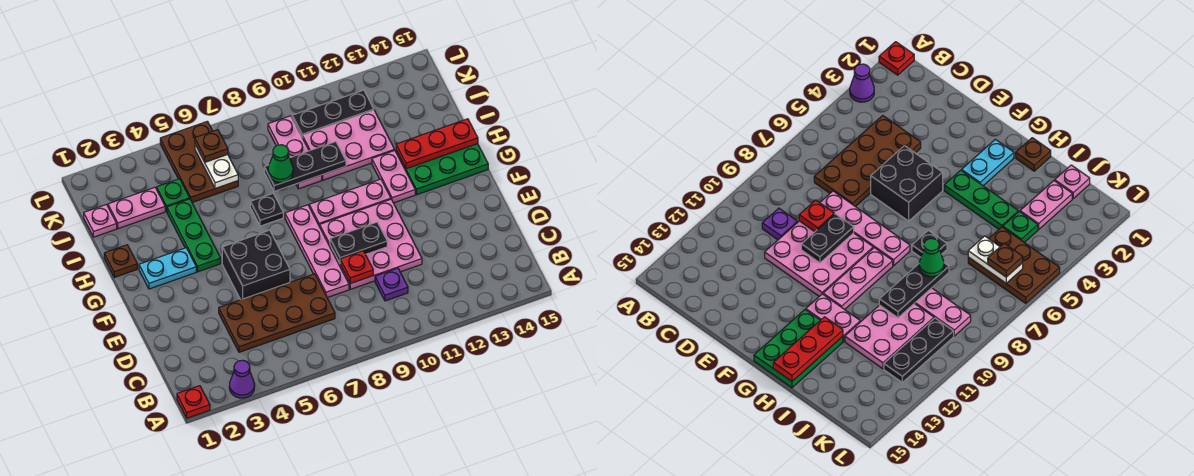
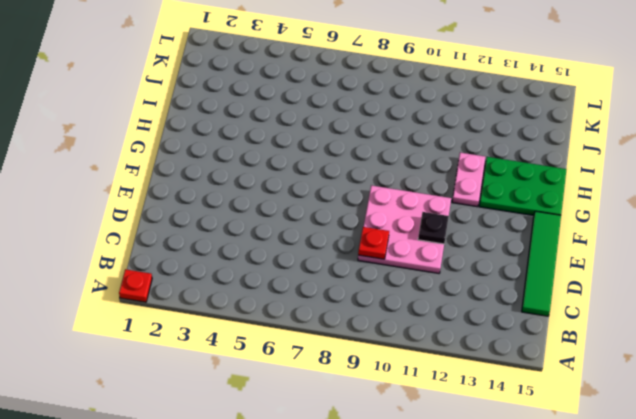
green 1x4 tile [522,211,561,316] -> none
black 1x1 plate [418,212,449,244] -> black 1x1 plate moved to [250,193,283,226]
none -> purple 1x1 cone [229,360,255,398]
none -> brown 2x4 plate [219,274,335,352]
none -> purple 1x1 plate [375,268,408,301]

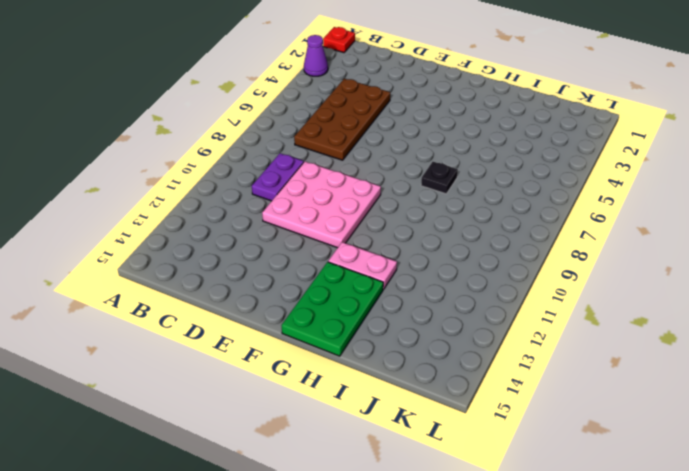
purple 1x2 plate [252,153,304,201] -> purple 1x1 plate [375,268,408,301]
none -> pink 1x4 plate [285,205,349,298]
none -> black 2x2 brick [222,230,290,300]
none -> cyan 1x2 plate [139,248,196,289]

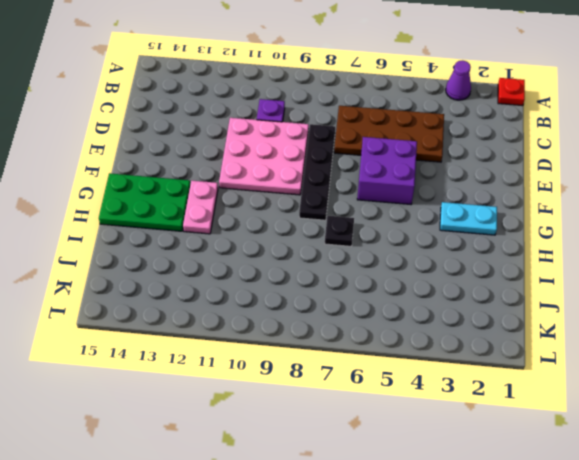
black 1x4 plate [299,124,335,220] -> pink 1x4 plate [285,205,349,298]
purple 2x2 brick [357,137,417,204] -> black 2x2 brick [222,230,290,300]
none -> green 1x3 plate [167,199,221,272]
none -> pink 1x3 plate [309,179,391,227]
none -> brown 1x1 plate [104,245,137,277]

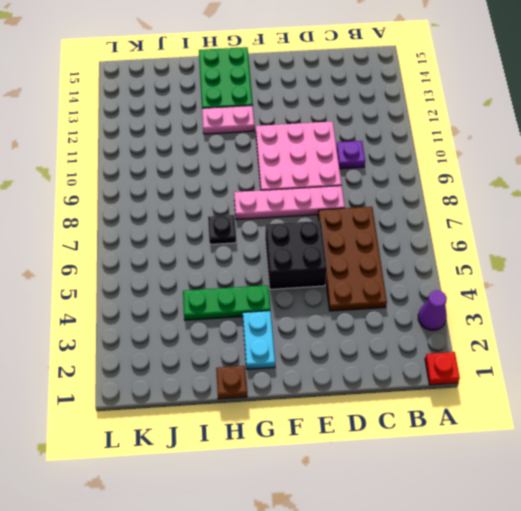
none -> pink 1x3 plate [309,179,391,227]
none -> pink 1x3 plate [268,116,322,189]
none -> pink 2x3 plate [303,110,395,180]

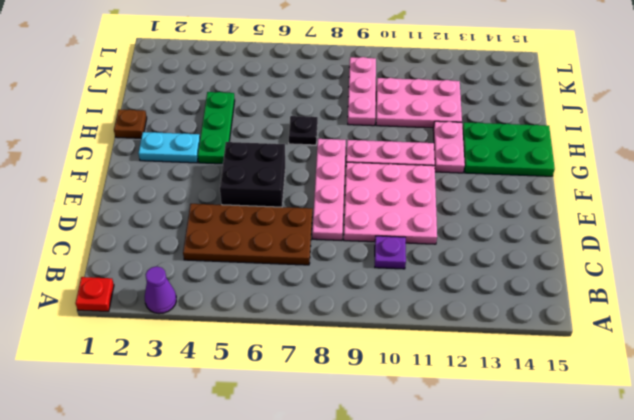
none -> pink 1x1 plate [84,204,117,237]
none -> pink 1x2 plate [108,188,165,229]
none -> green 1x1 plate [157,179,190,212]

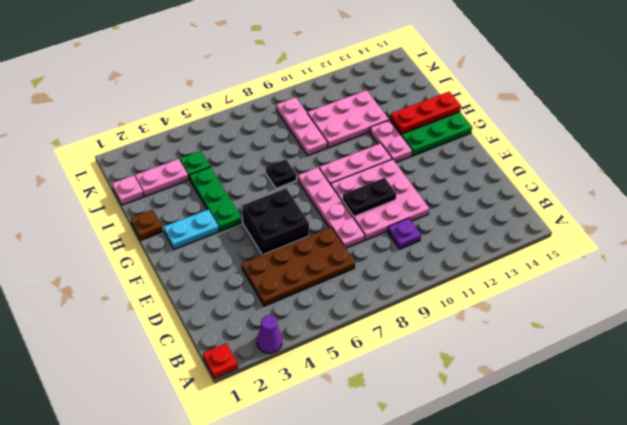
none -> brown 2x3 plate [160,121,238,203]
none -> black 1x3 plate [292,90,374,138]
none -> red 1x1 plate [340,251,373,284]

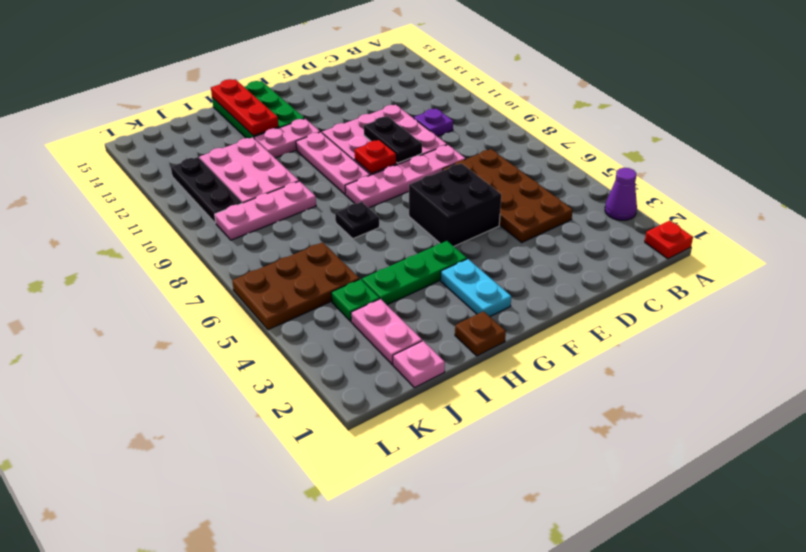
red 1x1 plate [355,140,396,174] -> red 1x1 plate moved to [340,251,373,284]
none -> black 1x3 plate [264,142,346,191]
none -> white 1x2 plate [195,145,238,189]
none -> green 1x1 cone [268,145,293,182]

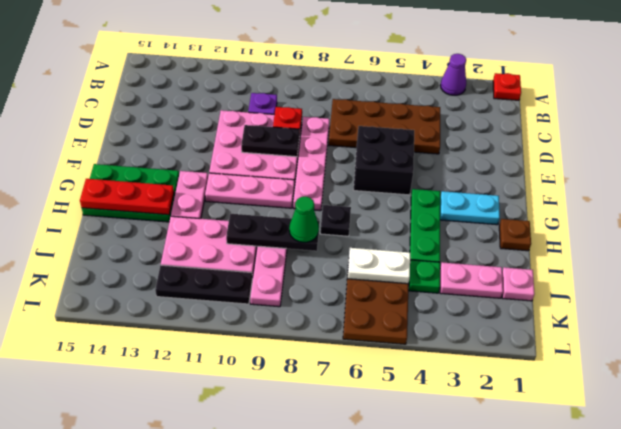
white 1x2 plate [347,248,410,284] -> white 1x2 plate turned to [195,145,238,189]
none -> brown 1x1 plate [195,129,228,162]

